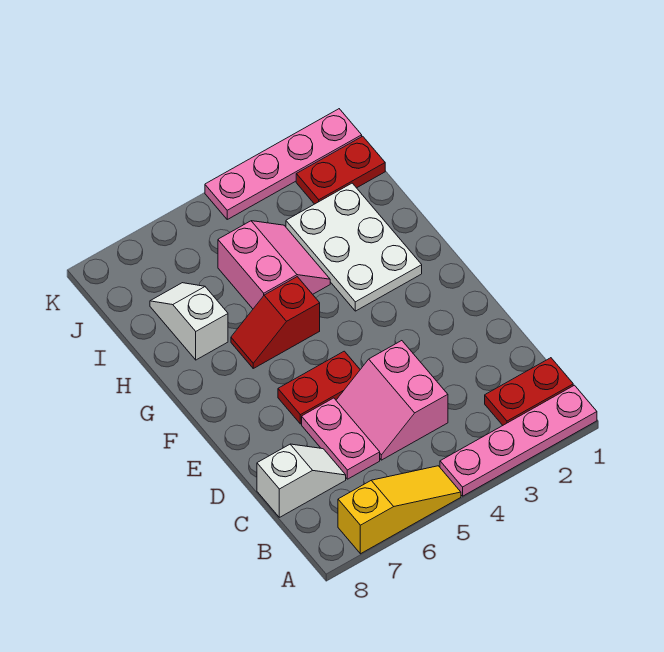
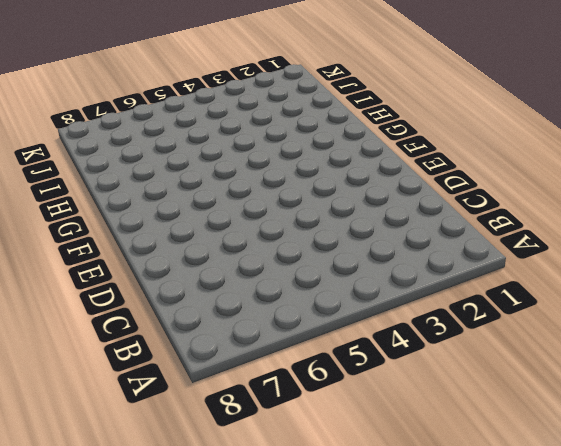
none -> pink 1x4 plate [440,385,597,496]
none -> yellow 1x3 slope [338,466,461,554]
none -> red 1x2 plate [485,358,573,425]

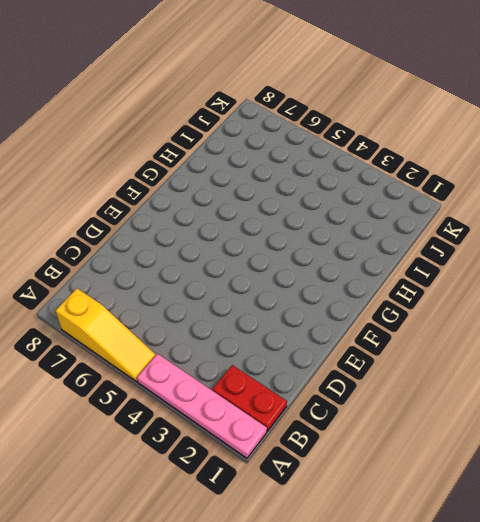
none -> pink 2x2 slope [336,341,448,460]
none -> pink 1x2 plate [302,398,380,479]
none -> white 1x2 slope [257,444,346,517]

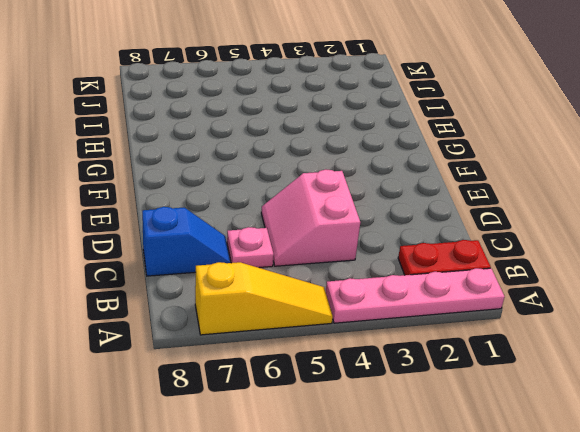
pink 1x1 plate [227,227,274,268] -> pink 1x2 plate [302,398,380,479]
blue 1x2 slope [142,207,231,276] -> white 1x2 slope [257,444,346,517]
none -> red 1x2 plate [278,351,360,424]
none -> white 2x3 plate [286,183,422,311]
none -> red 1x2 slope [231,277,320,368]

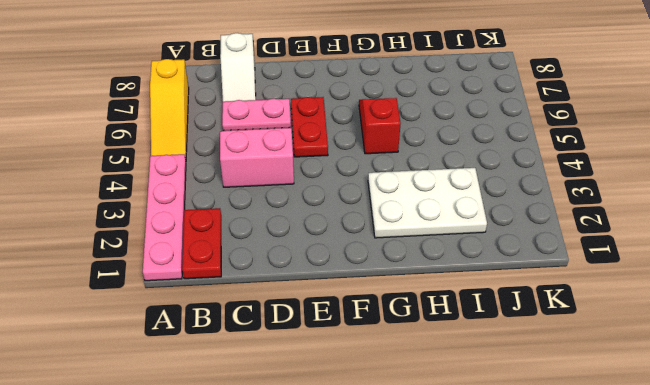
none -> pink 2x2 slope [218,221,330,309]
none -> white 1x2 slope [150,283,228,360]
none -> red 1x2 plate [296,136,385,204]

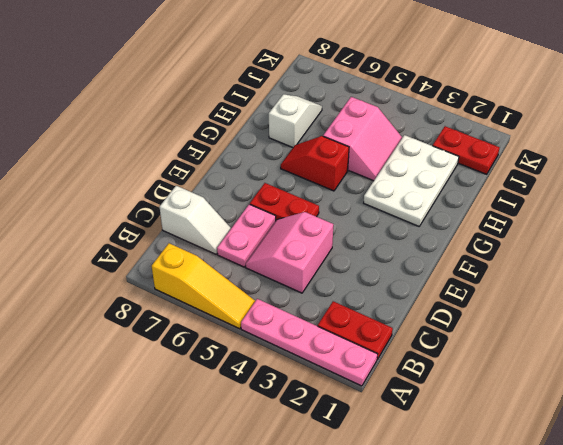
none -> pink 1x4 plate [205,109,362,219]

